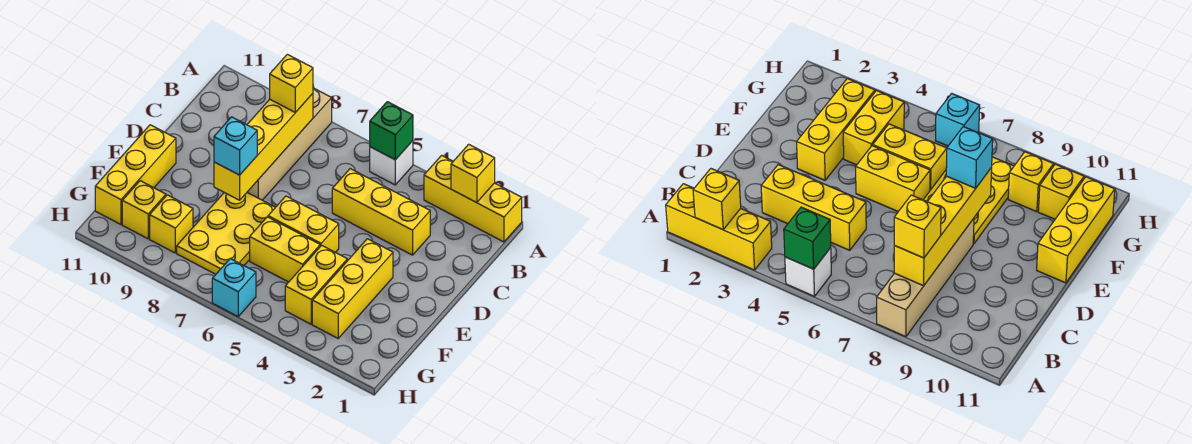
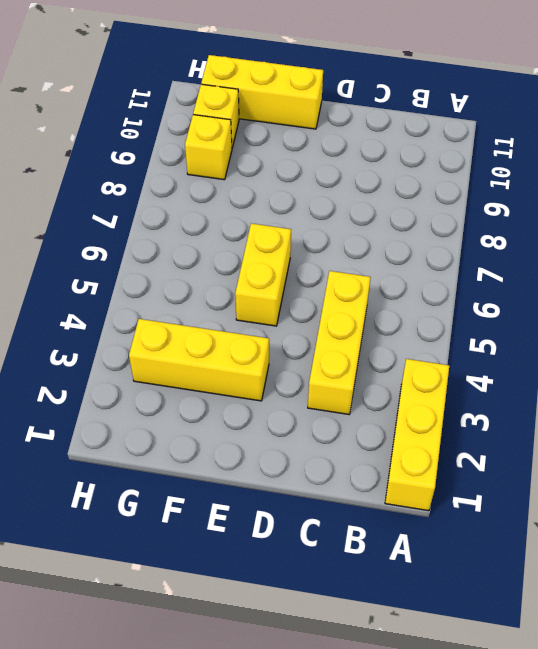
none -> white 1x1 brick [370,141,413,185]
none -> tan 1x4 brick [247,88,332,200]
none -> yellow 2x3 plate [177,193,275,274]

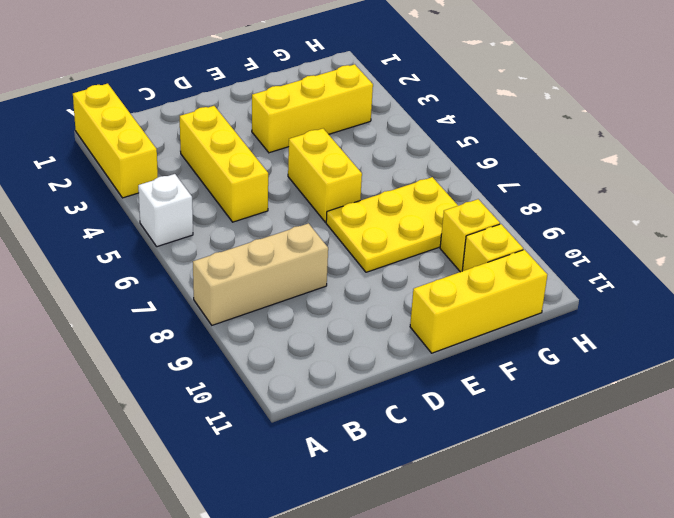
tan 1x3 brick [193,223,328,325] -> tan 1x4 brick [247,88,332,200]
none -> yellow 1x2 brick [285,245,347,324]
none -> yellow 1x2 brick [250,217,320,282]
none -> cyan 1x1 brick [212,259,256,316]

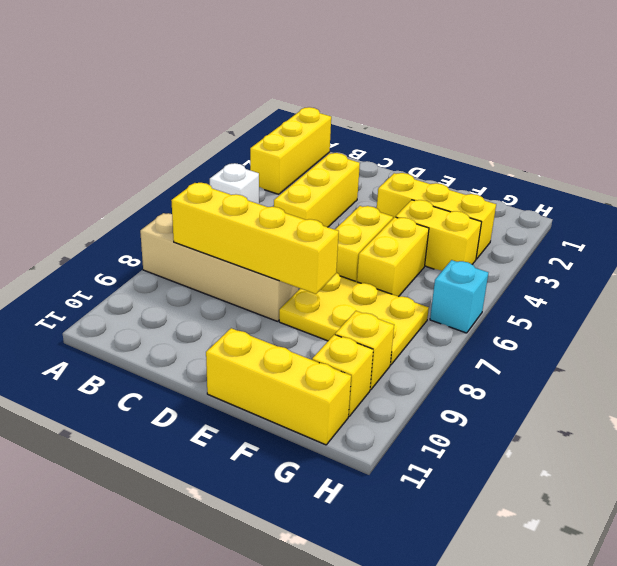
none -> yellow 1x1 brick [451,144,495,203]
none -> green 1x1 brick [370,102,413,160]
none -> yellow 1x1 brick [270,54,313,113]

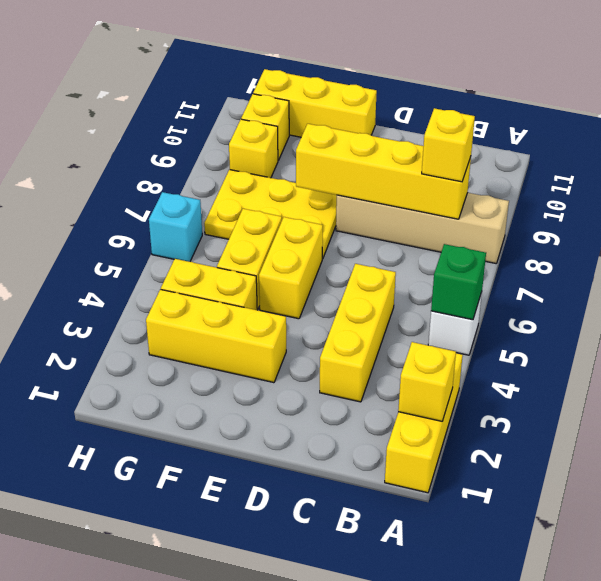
none -> cyan 1x1 brick [214,117,257,175]

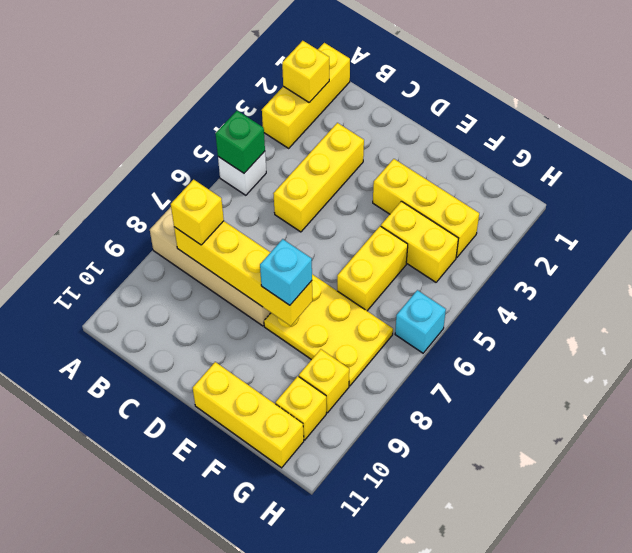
none -> yellow 1x2 brick [268,196,339,252]

